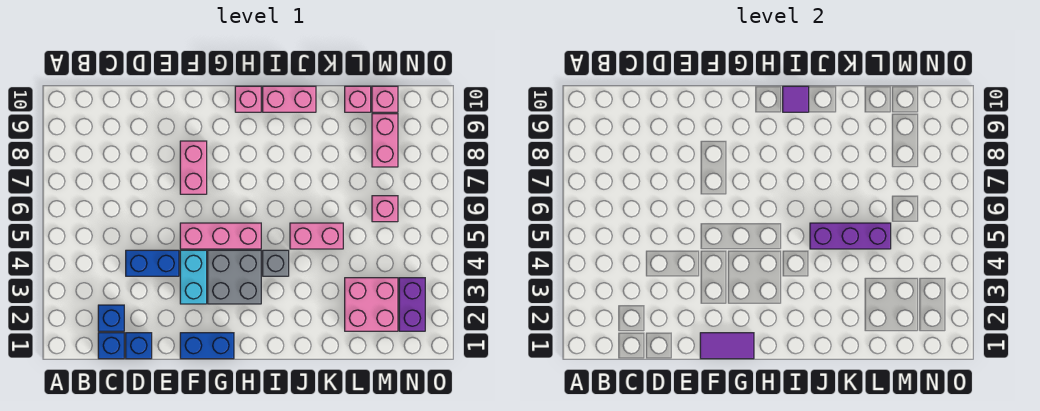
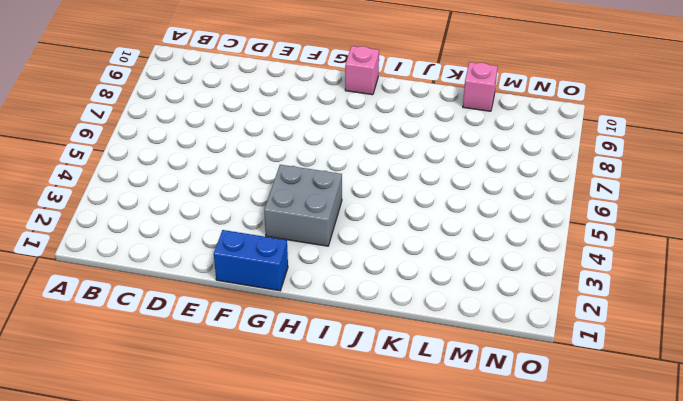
none -> blue 1x1 brick [98,333,124,359]
none -> blue 1x1 brick [98,305,124,331]
none -> blue 1x1 brick [126,333,152,359]

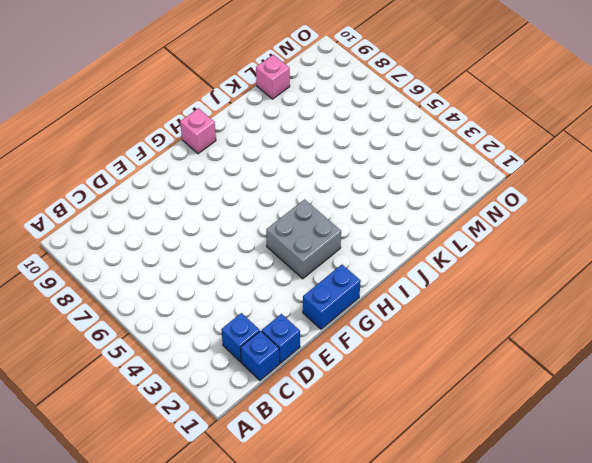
none -> blue 1x2 brick [126,250,179,276]
none -> cyan 1x2 brick [180,250,207,304]
none -> pink 1x3 brick [180,223,261,249]

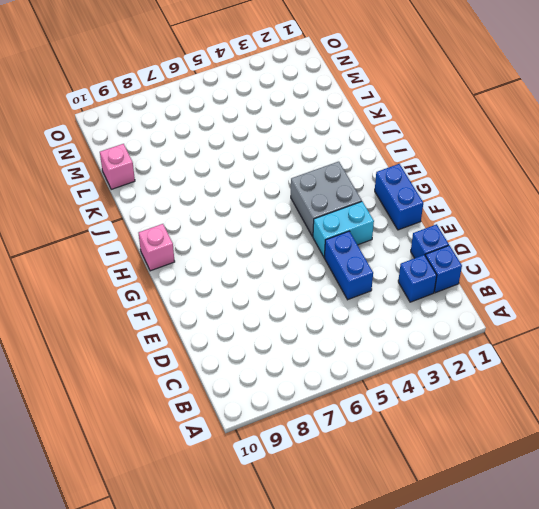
none -> pink 1x3 brick [180,223,261,249]
none -> pink 1x2 brick [180,141,207,194]
none -> grey 1x1 brick [263,250,289,276]

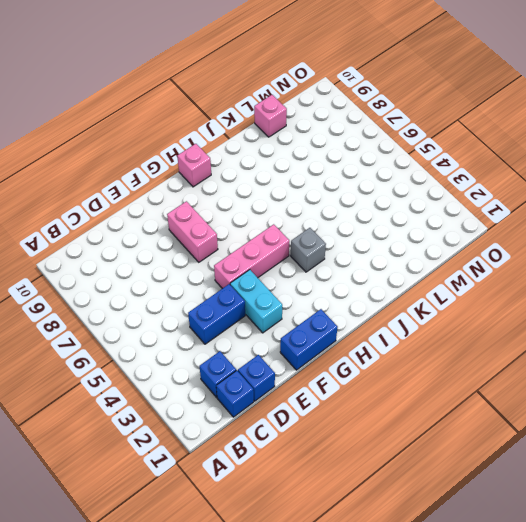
none -> grey 2x2 brick [208,250,261,304]
none -> pink 1x2 brick [263,86,316,112]
none -> pink 1x2 brick [290,223,343,249]

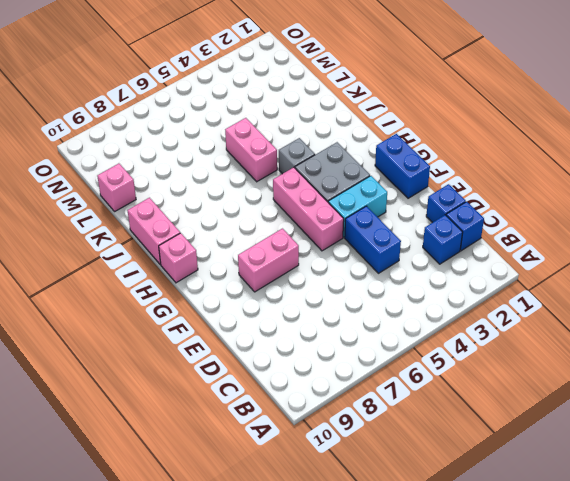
none -> pink 2x2 brick [345,278,398,331]
none -> pink 1x1 brick [372,196,398,222]
none -> pink 1x2 brick [372,114,398,167]

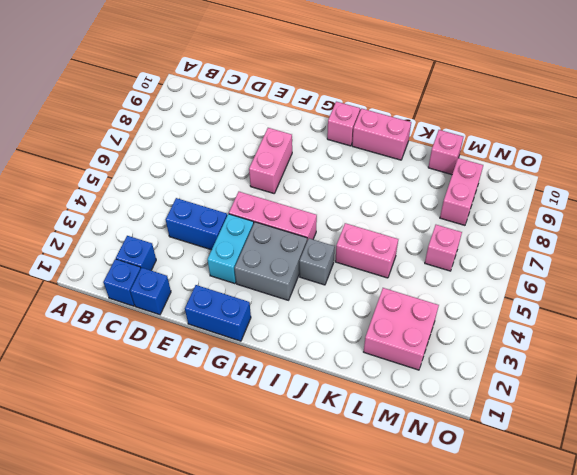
none -> pink 1x1 brick [372,86,398,112]
none -> purple 1x2 brick [399,278,425,331]
none -> purple 1x2 tile [700,333,754,359]

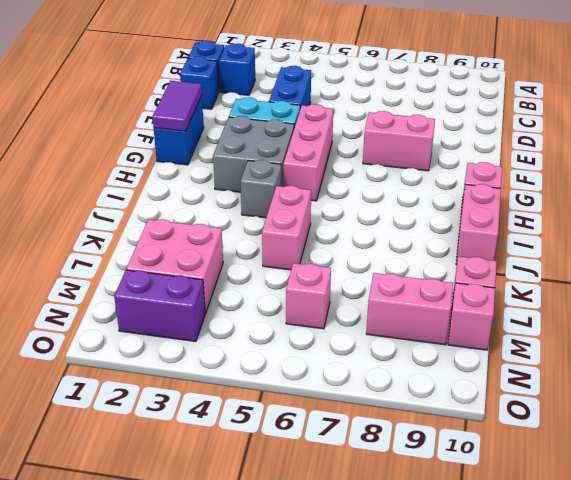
none -> purple 1x1 tile [783,86,809,112]
none -> purple 1x3 brick [810,223,891,249]

